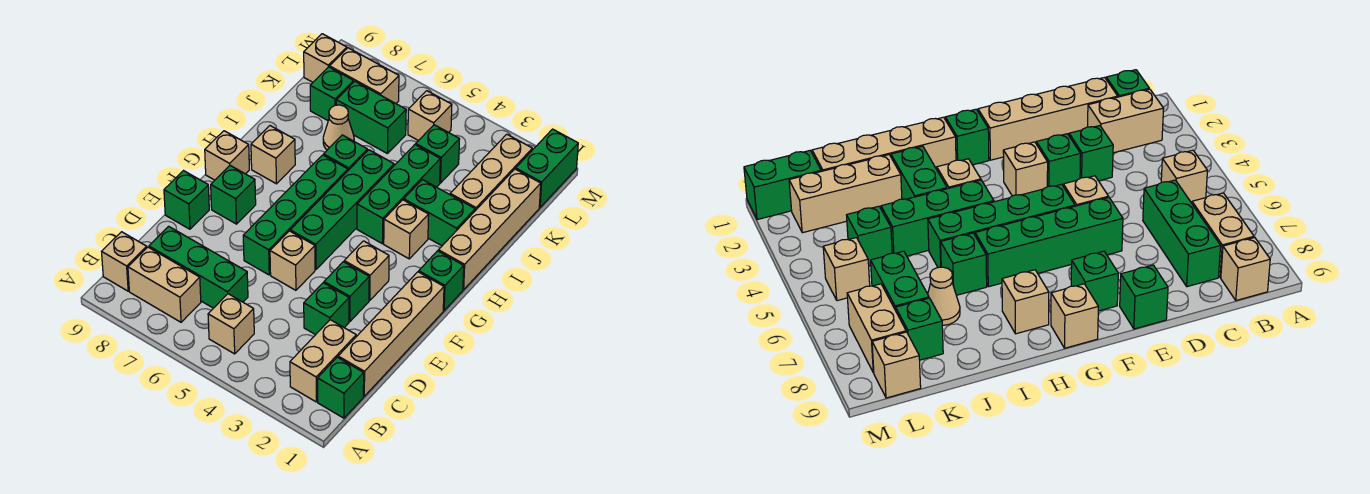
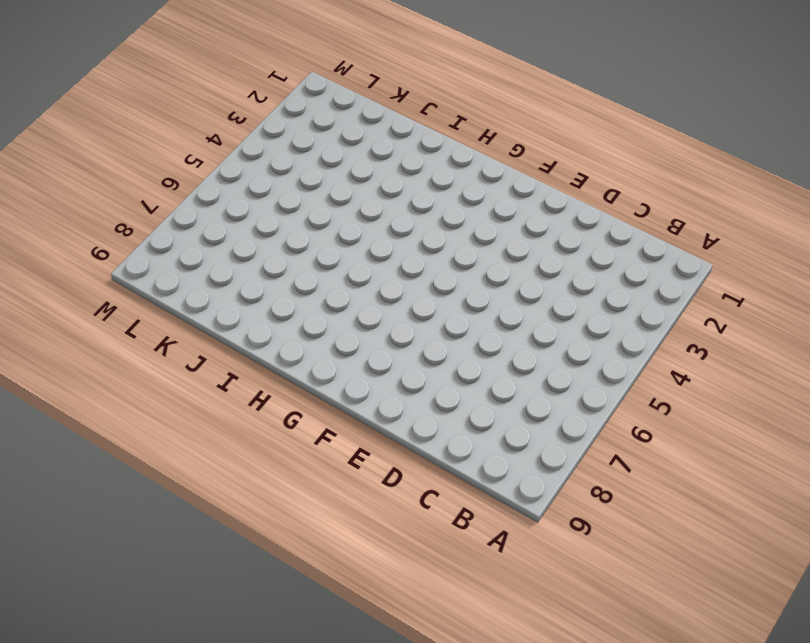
none -> green 1x1 brick [318,357,364,418]
none -> tan 1x2 brick [290,320,356,402]
none -> tan 1x1 brick [208,294,254,354]
none -> tan 1x2 brick [128,247,201,322]

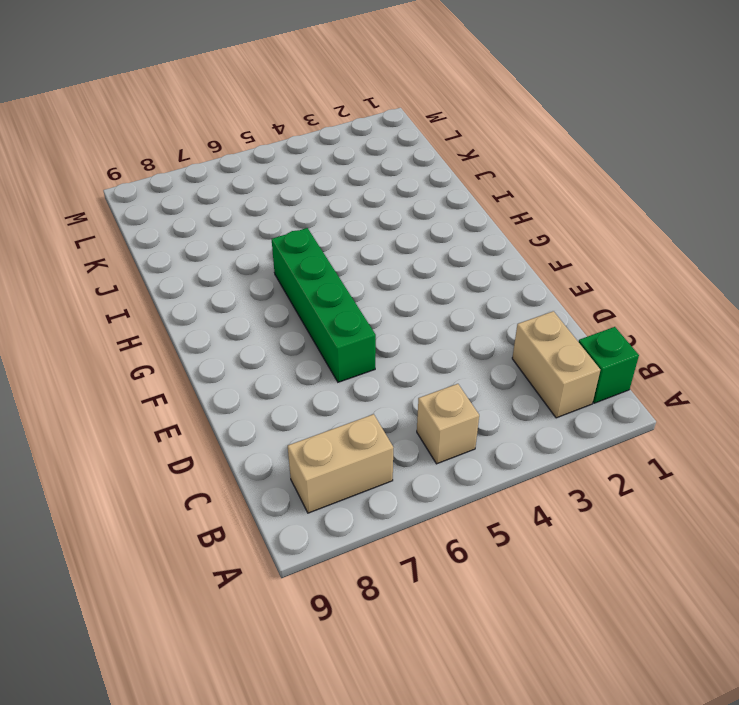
none -> tan 1x1 brick [102,232,147,291]
none -> tan 1x4 brick [338,272,444,396]
none -> green 1x3 brick [149,226,248,308]
none -> green 1x1 brick [304,283,349,335]

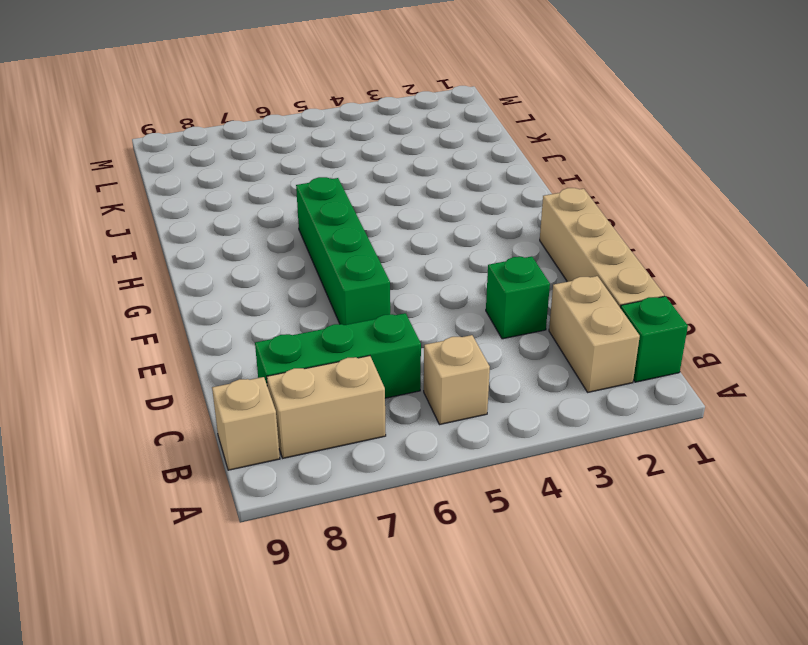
none -> green 1x1 brick [324,262,369,322]
none -> tan 1x1 brick [270,231,315,290]
none -> green 1x1 brick [164,171,209,229]
none -> tan 1x1 brick [344,241,389,300]

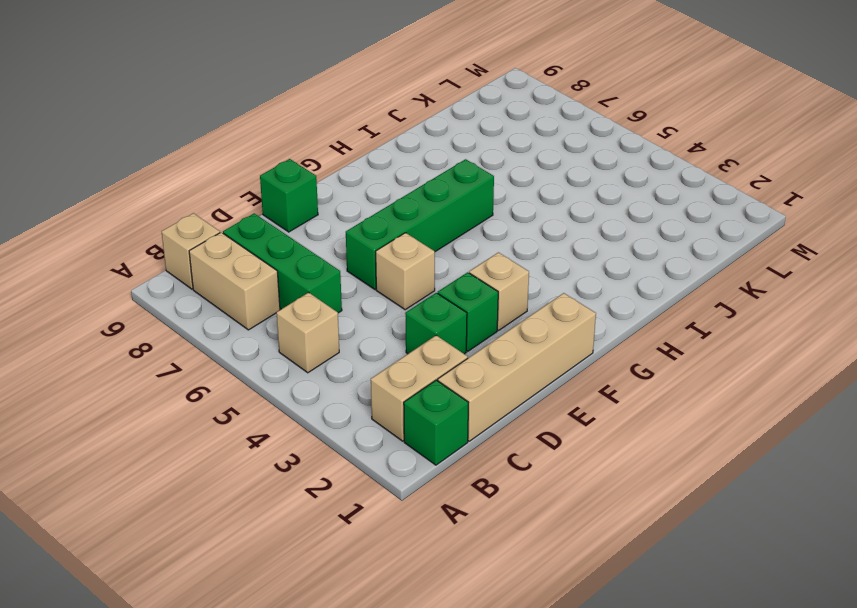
none -> green 1x4 brick [290,150,394,270]
none -> green 1x1 brick [211,166,256,224]
none -> green 1x1 brick [419,251,464,310]
none -> tan 1x1 brick [205,131,249,180]

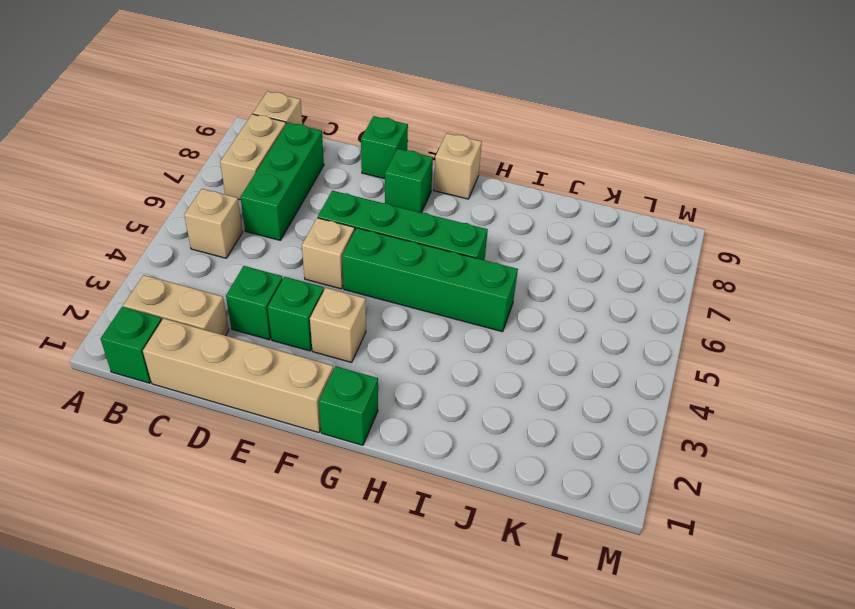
none -> tan 1x4 brick [438,169,541,290]
none -> tan 1x1 brick [384,200,429,259]
none -> green 1x3 brick [357,145,440,244]
none -> tan 1x1 brick [251,126,295,184]

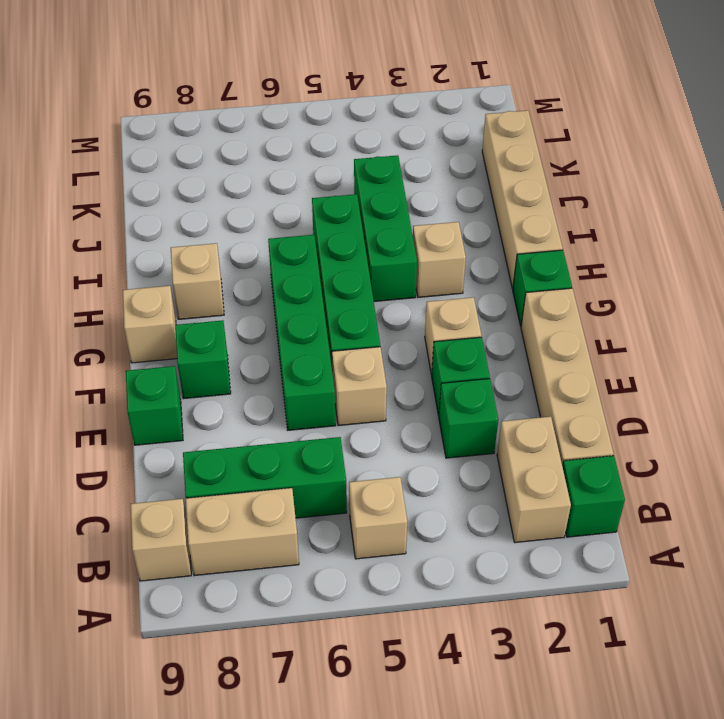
none -> green 1x2 brick [404,180,475,246]
none -> green 1x1 brick [324,135,367,170]
none -> tan 1x3 brick [450,134,532,211]
none -> tan 1x1 cone [323,105,354,150]

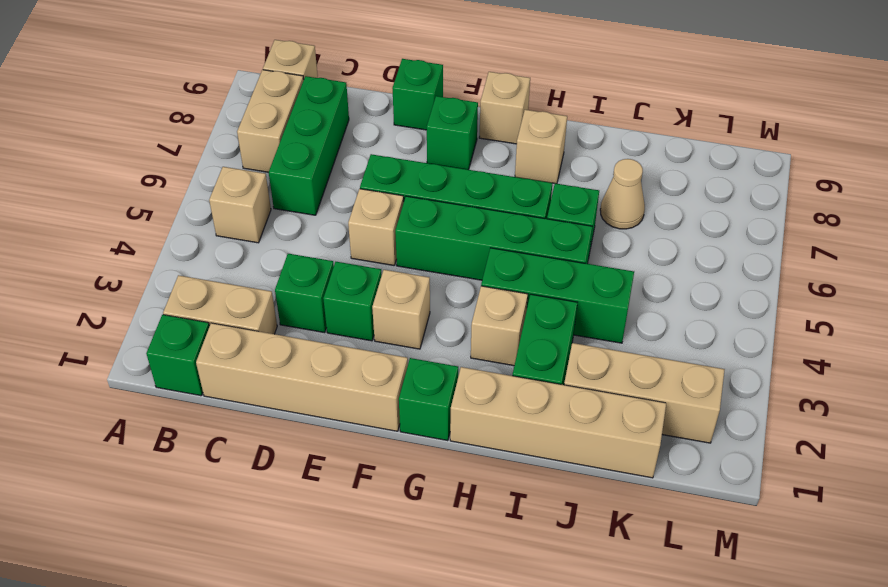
none -> green 1x1 brick [416,125,460,183]
none -> green 1x2 brick [336,81,406,154]
none -> green 1x1 brick [310,67,354,120]
none -> green 1x2 brick [516,129,578,207]

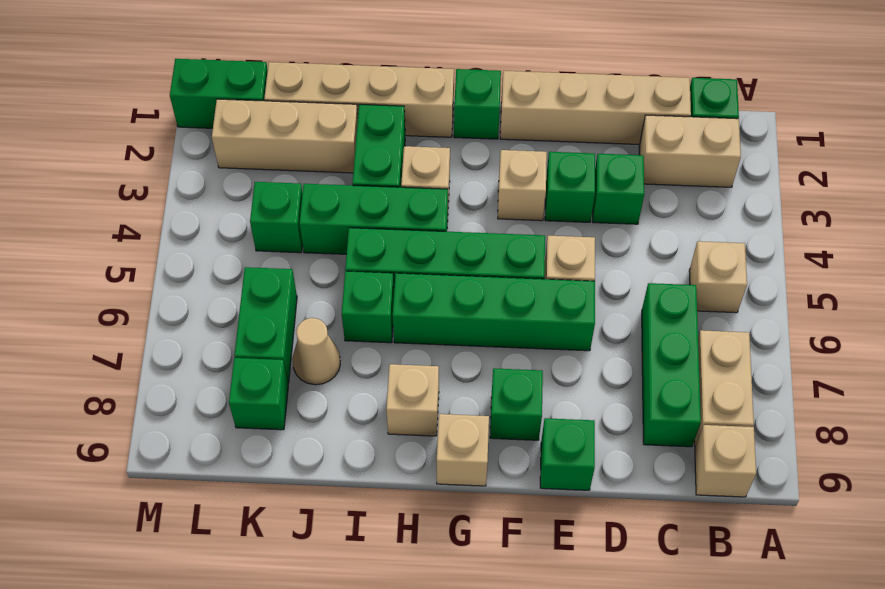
none -> tan 1x1 brick [408,91,452,141]
none -> tan 1x2 brick [330,48,399,103]
none -> tan 1x1 brick [304,34,347,82]

